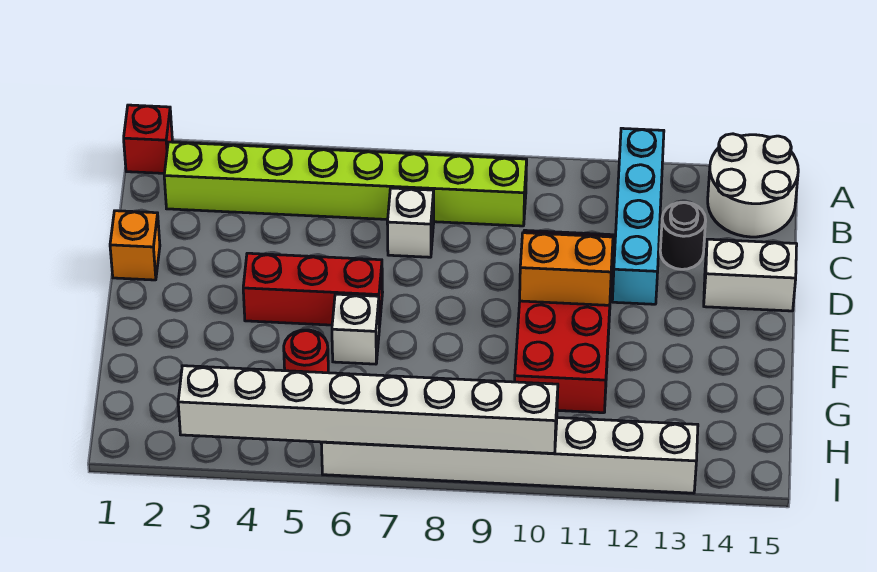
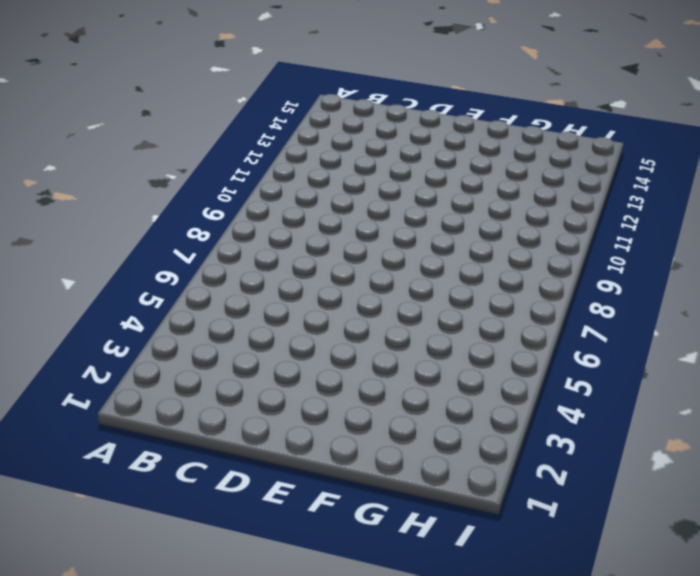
none -> red 1x1 brick [124,105,172,173]
none -> cyan 1x4 brick [612,128,664,304]
none -> white 2x2 round brick [708,134,798,237]

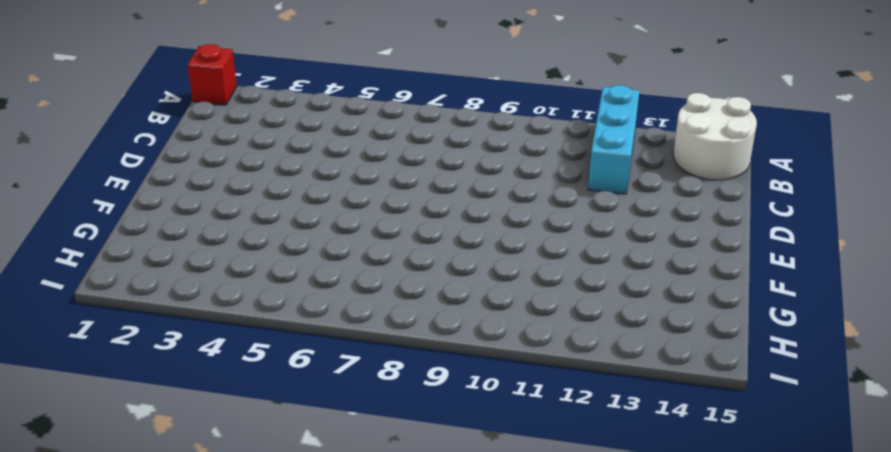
cyan 1x3 brick [588,85,639,194] -> cyan 1x4 brick [612,128,664,304]
none -> lime 1x8 brick [164,142,527,226]
none -> white 1x1 brick [387,188,434,257]
none -> black 1x1 round brick [660,202,706,269]

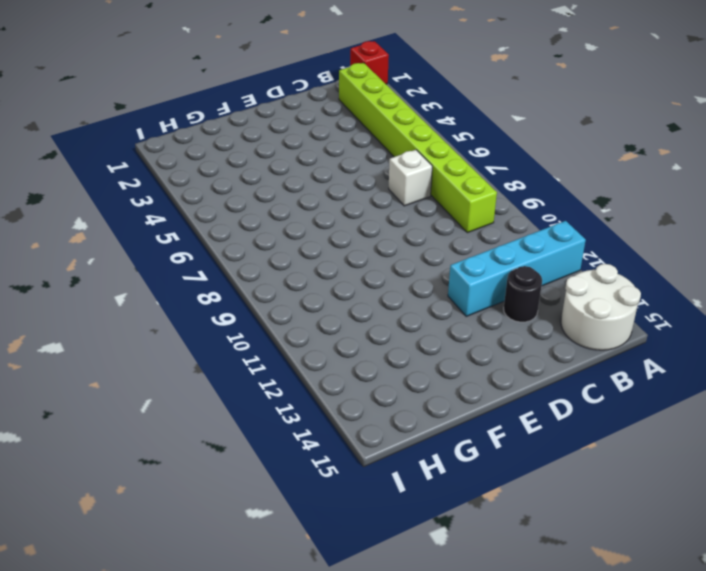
none -> orange 1x1 brick [110,211,160,280]
none -> red 2x4 brick [515,230,613,413]
none -> white 1x2 brick [704,239,797,311]

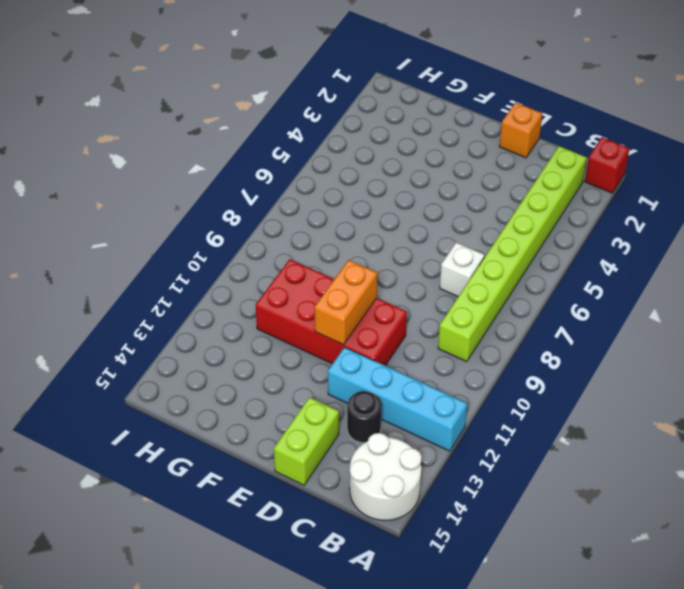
lime 1x2 brick [274,397,339,485] -> white 1x2 brick [704,239,797,311]
none -> red 1x3 brick [243,253,383,327]
none -> white 1x1 brick [332,294,379,364]
none -> red 1x1 round brick [284,330,328,373]

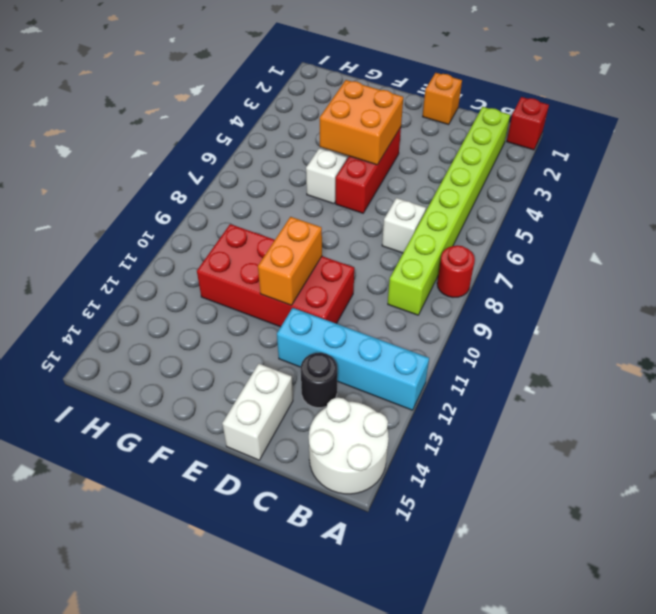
red 1x1 round brick [437,245,475,297] -> red 1x1 round brick moved to [284,330,328,373]
orange 2x2 brick [320,80,403,165] -> none
none -> white 1x8 brick [321,418,698,493]
none -> white 1x8 brick [178,366,558,453]

